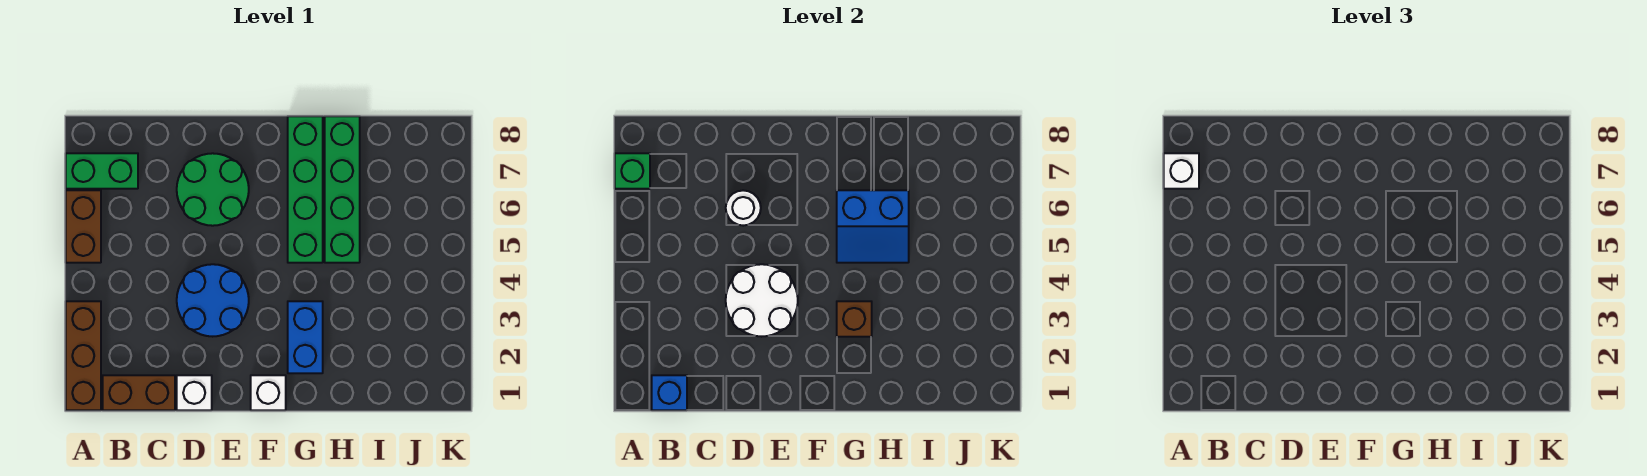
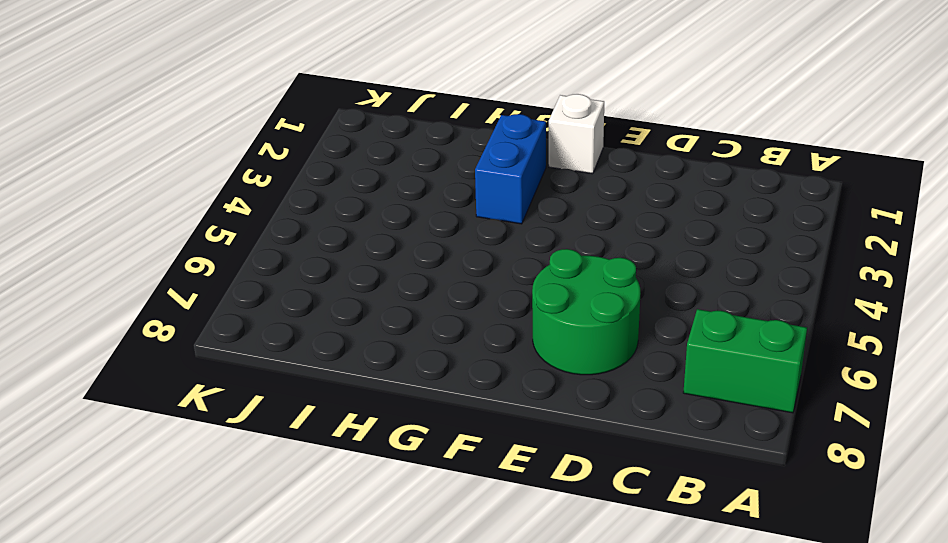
none -> brown 1x3 brick [66,301,101,410]
none -> brown 1x2 brick [66,190,101,263]
none -> brown 1x2 brick [103,375,175,410]

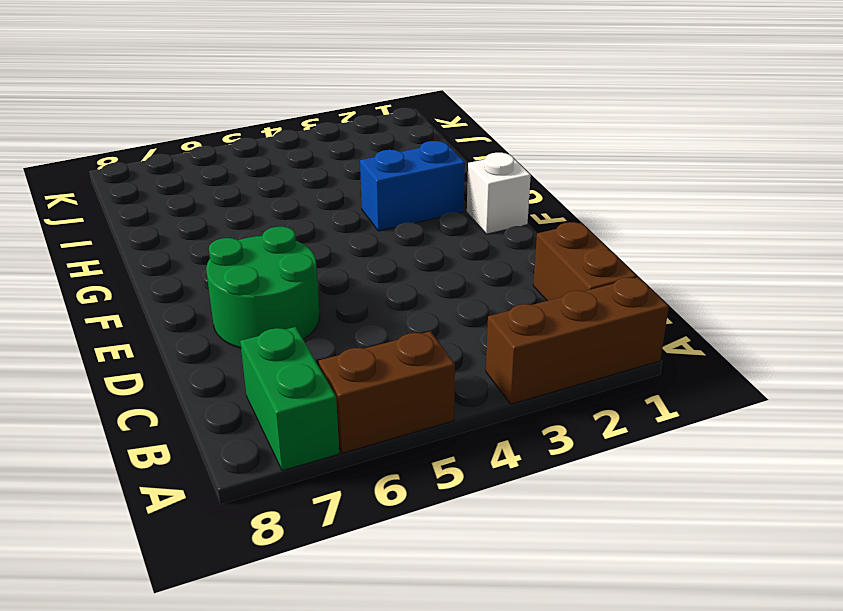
none -> white 1x1 brick [177,375,212,410]
none -> blue 2x2 round brick [177,264,249,337]
none -> green 1x4 brick [288,116,323,263]

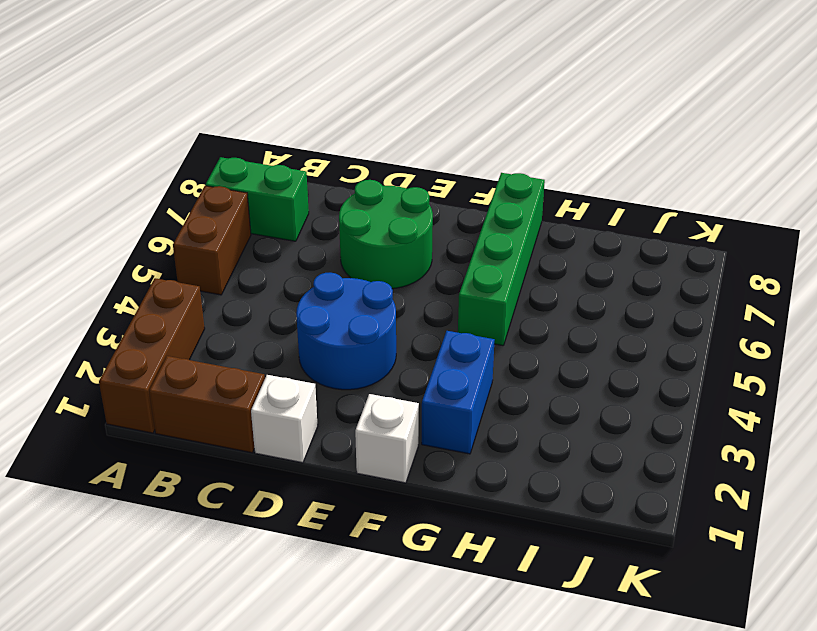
none -> green 1x4 brick [325,116,360,263]
none -> green 1x1 brick [615,153,650,189]
none -> blue 1x1 brick [652,375,687,410]

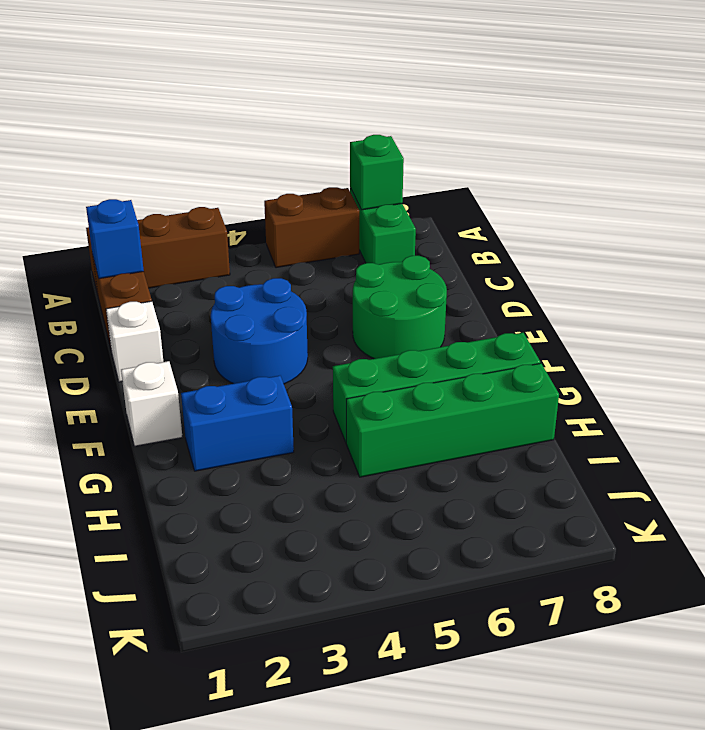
none -> white 2x2 round brick [726,264,798,337]
none -> white 1x1 round brick [726,190,761,226]
none -> brown 1x1 brick [837,301,872,337]

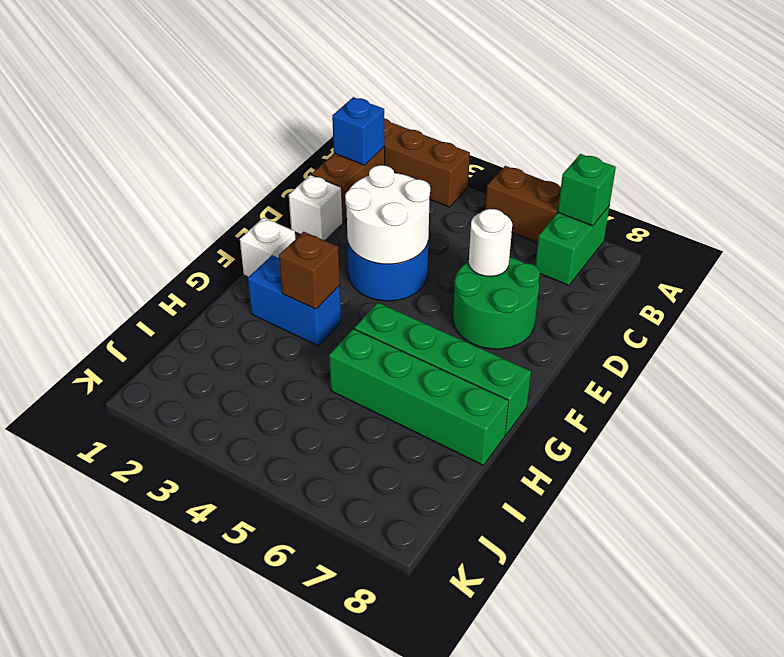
none -> blue 2x2 slope [837,190,909,263]
none -> white 1x1 brick [1164,153,1199,189]

